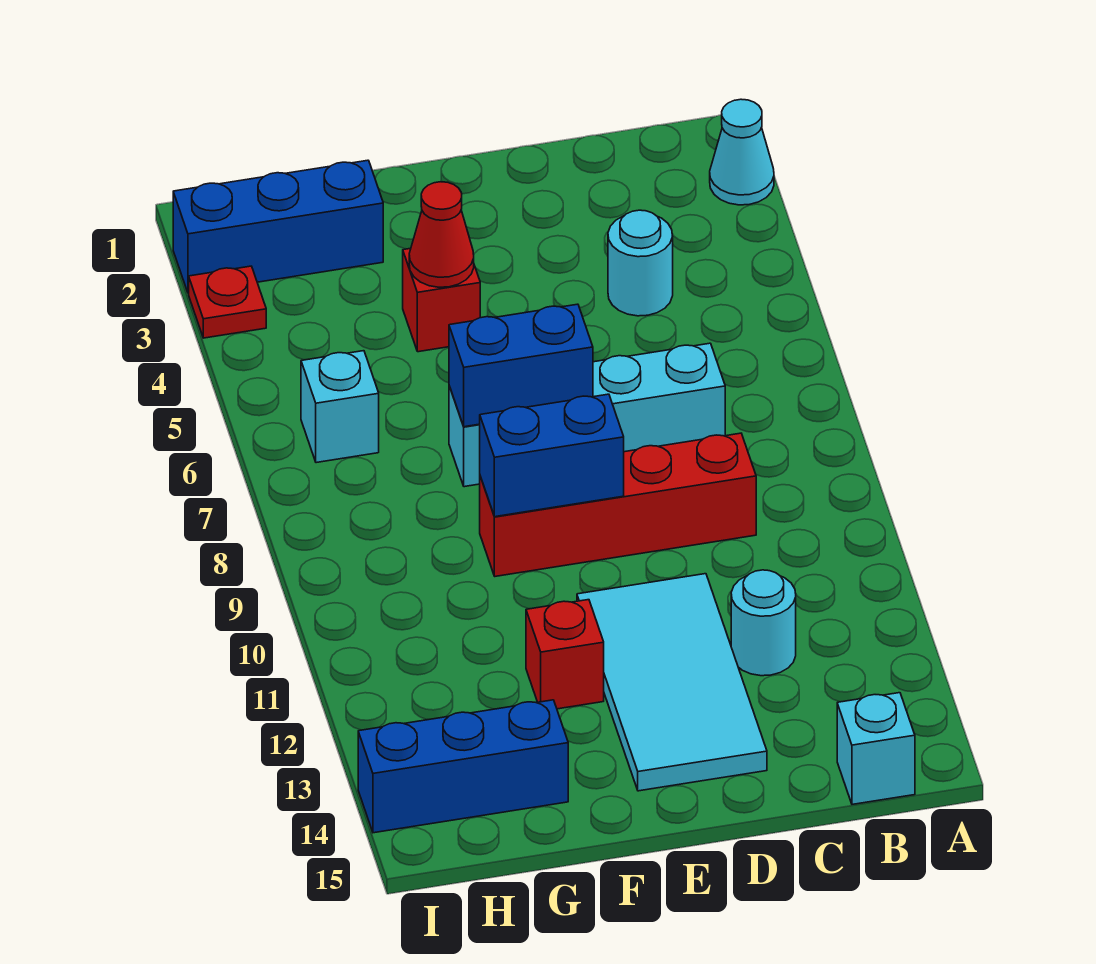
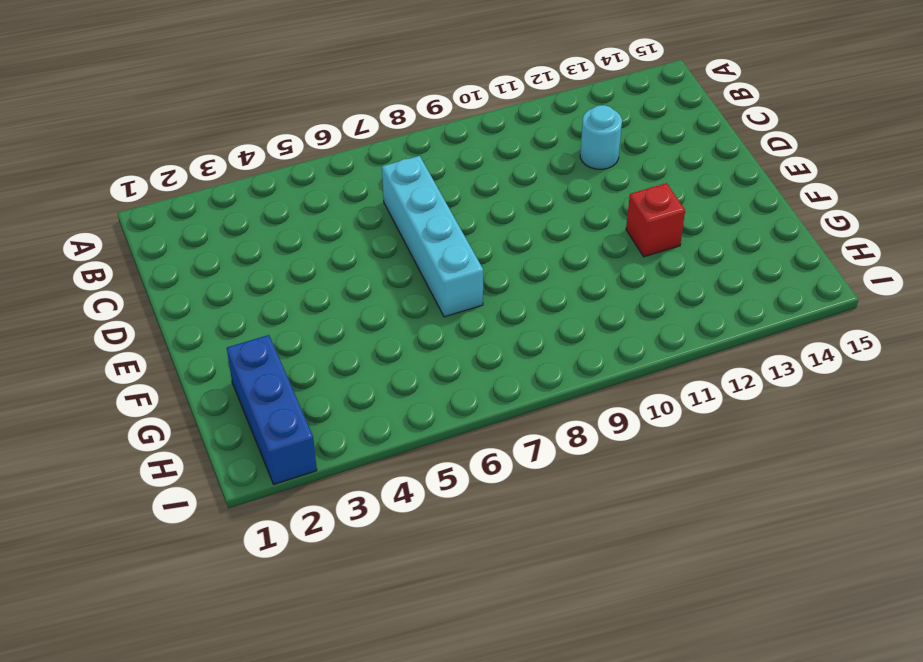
none -> cyan 1x1 cone [710,99,774,205]
none -> cyan 1x1 brick [837,693,915,804]
none -> cyan 1x1 round brick [608,210,673,316]

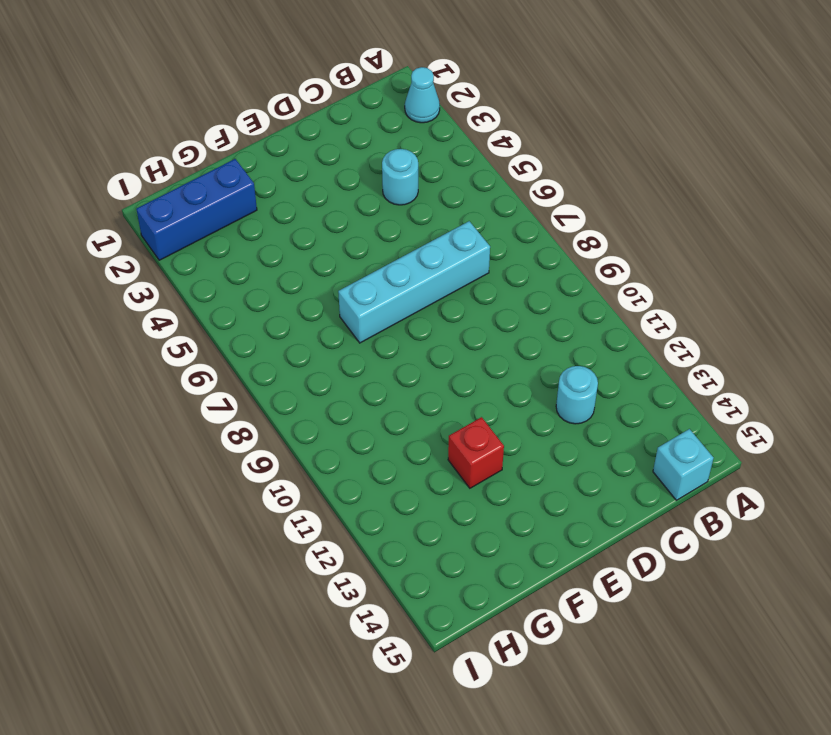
none -> red 1x4 brick [480,433,756,576]
none -> cyan 2x4 tile [577,574,767,791]
none -> red 1x1 brick [403,249,480,352]

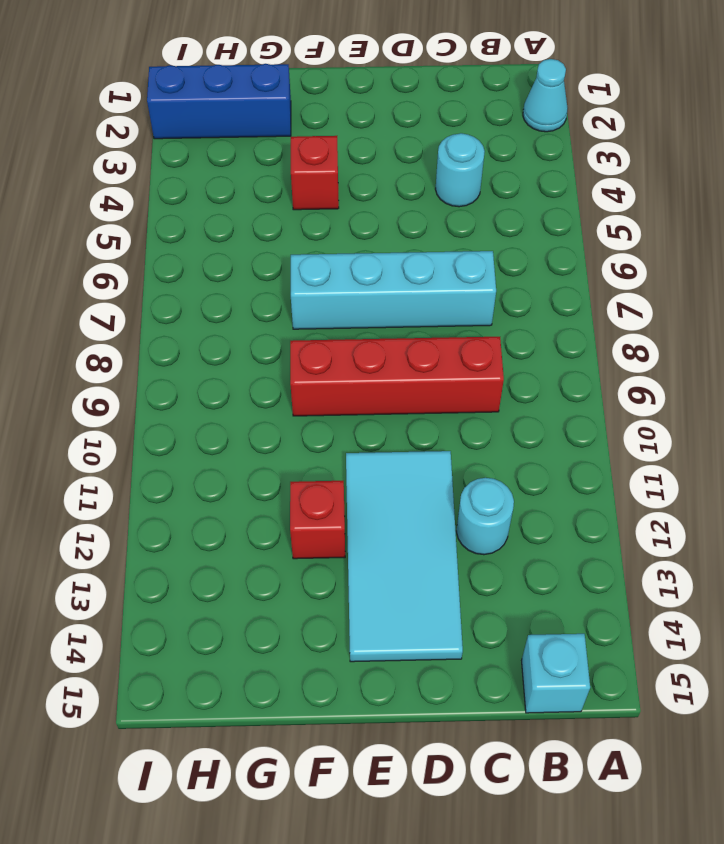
none -> blue 1x3 brick [358,700,568,833]
none -> cyan 1x1 brick [301,351,379,463]
none -> red 1x1 plate [189,266,266,338]

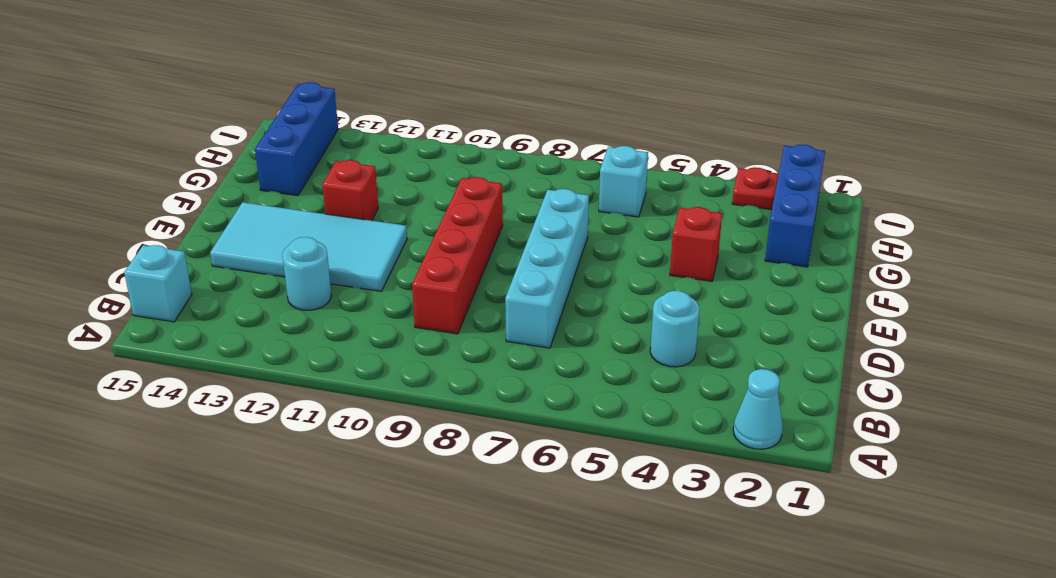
none -> blue 1x2 brick [449,304,593,427]
none -> blue 1x2 brick [480,394,624,517]
none -> red 1x1 cone [409,182,474,287]

